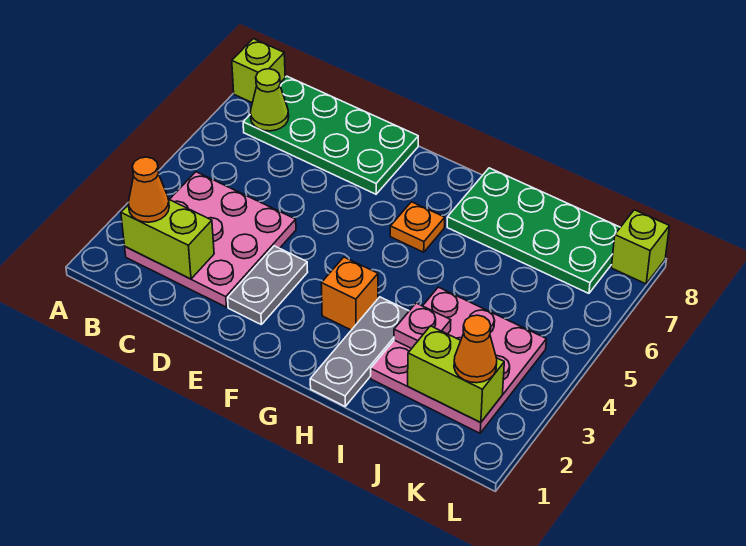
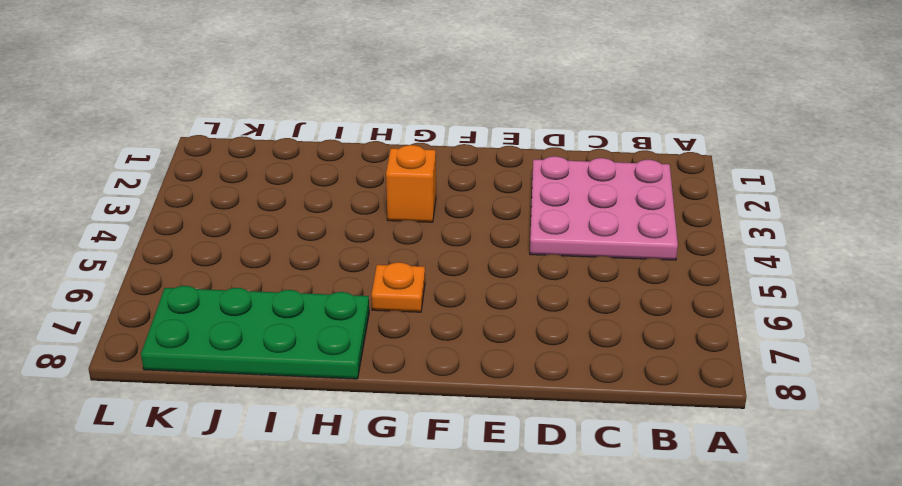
none -> lime 1x1 brick [232,39,285,103]
none -> green 2x4 plate [243,76,418,194]
none -> grey 1x2 plate [228,246,308,324]

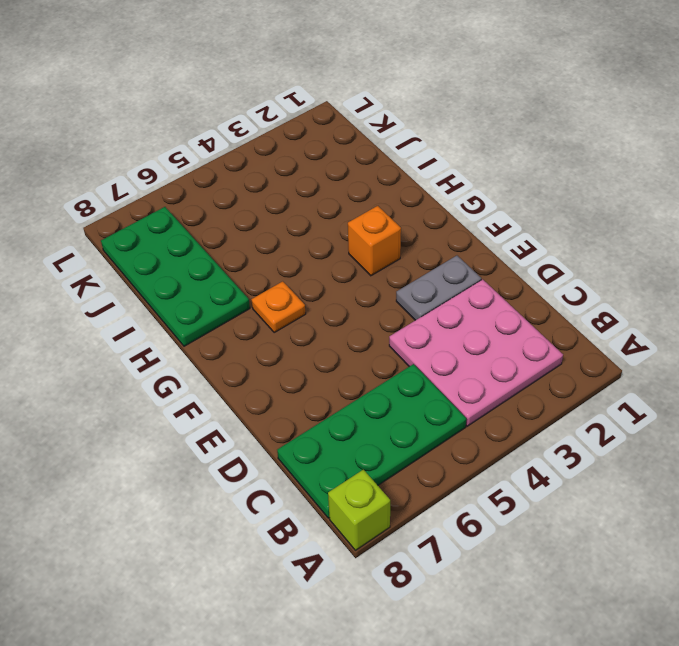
green 2x4 plate [277,364,466,518] -> green 2x4 plate turned to [243,76,418,194]
none -> grey 1x3 plate [310,297,409,406]
none -> pink 3x3 plate [371,287,546,433]
none -> lime 1x1 brick [611,210,669,284]

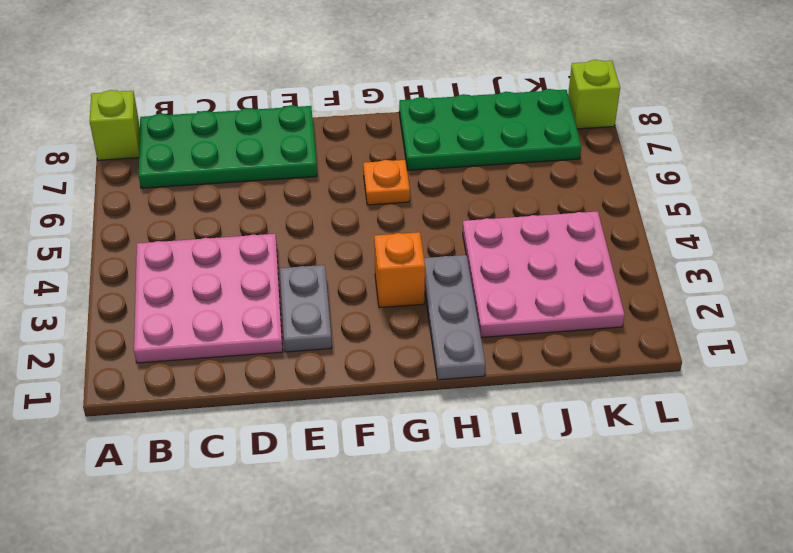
none -> lime 1x2 brick [121,200,214,279]
none -> lime 1x1 cone [250,69,289,131]
none -> pink 1x1 plate [394,303,451,349]

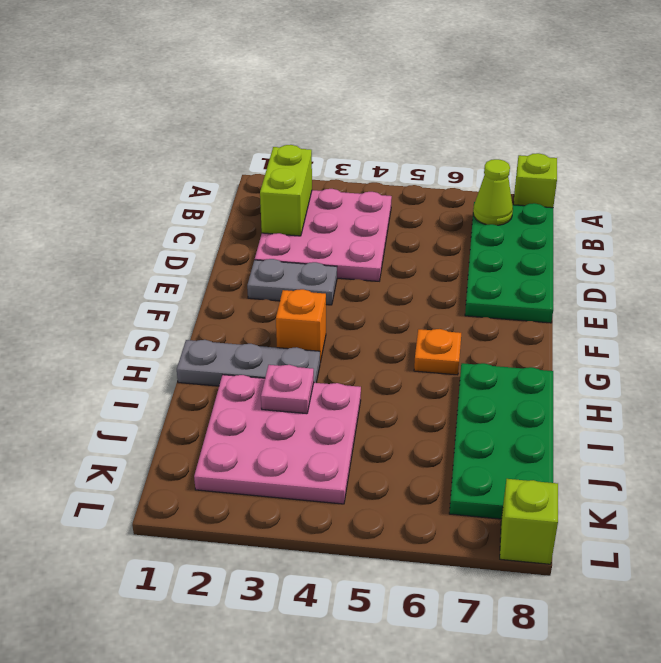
none -> lime 1x2 brick [408,326,504,423]
none -> orange 1x1 cone [128,157,169,222]
none -> orange 1x1 cone [454,315,497,383]

